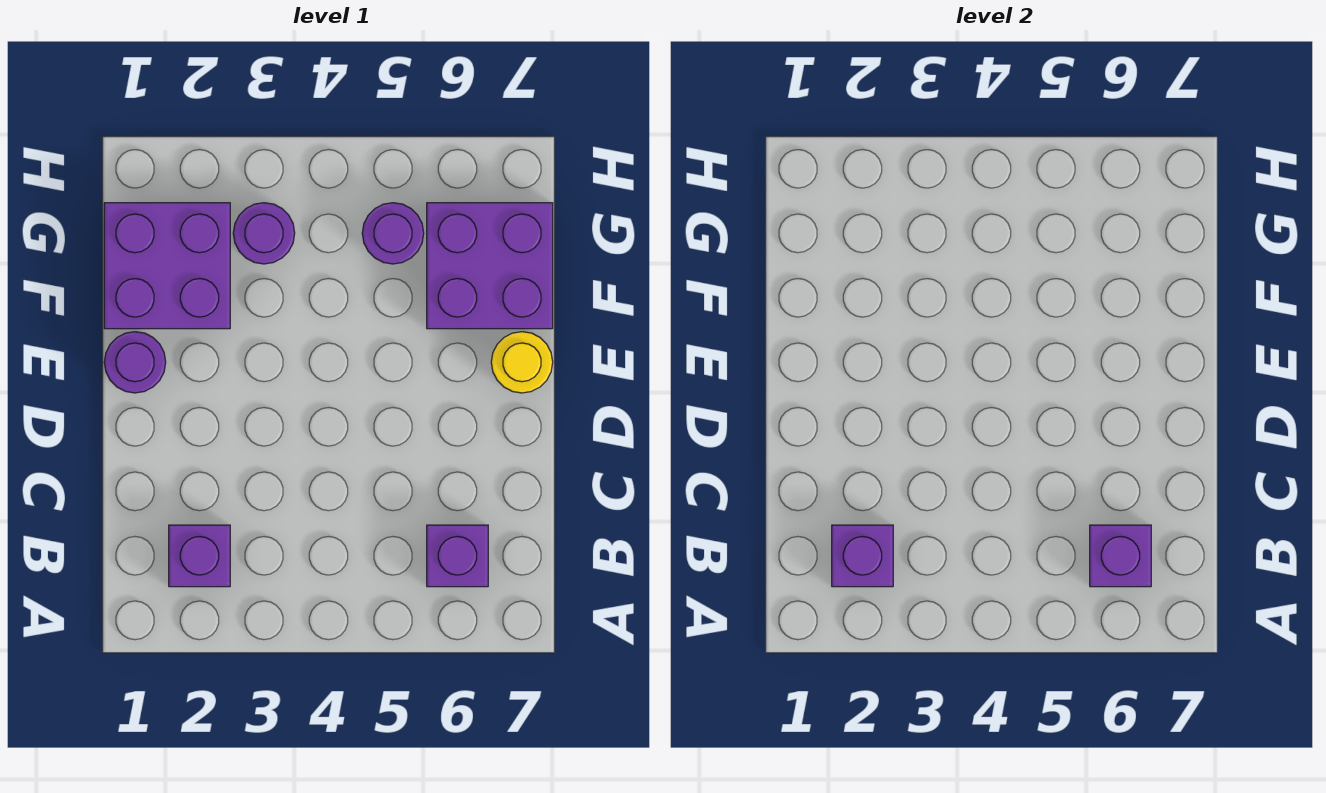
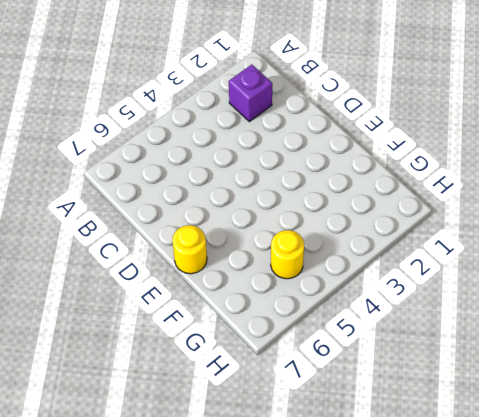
yellow 1x1 round brick [271,230,304,279] -> purple 1x1 round brick [362,203,424,264]
none -> purple 1x1 brick [427,525,488,587]
none -> purple 1x1 round brick [104,332,166,393]

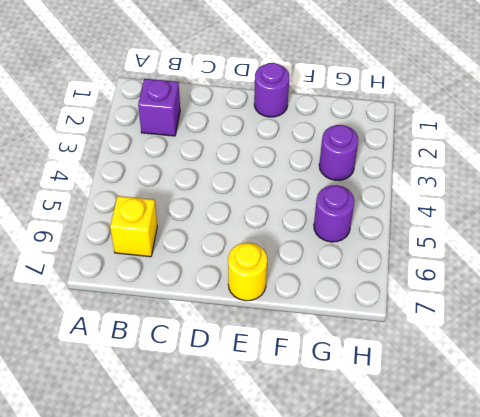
yellow 1x1 brick [110,196,157,257] -> purple 1x1 brick [427,525,488,587]
none -> purple 2x2 brick [104,203,230,329]
none -> purple 2x2 brick [427,203,553,329]

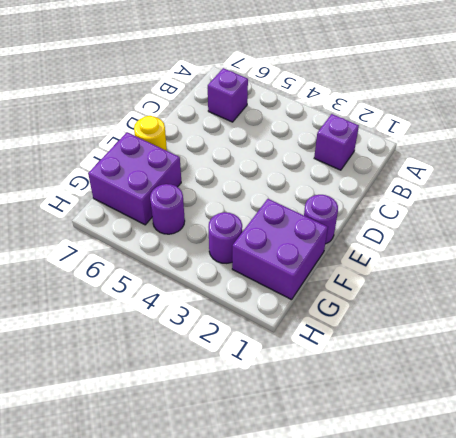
none -> purple 1x1 brick [832,525,893,587]
none -> purple 1x1 brick [1090,525,1151,587]

